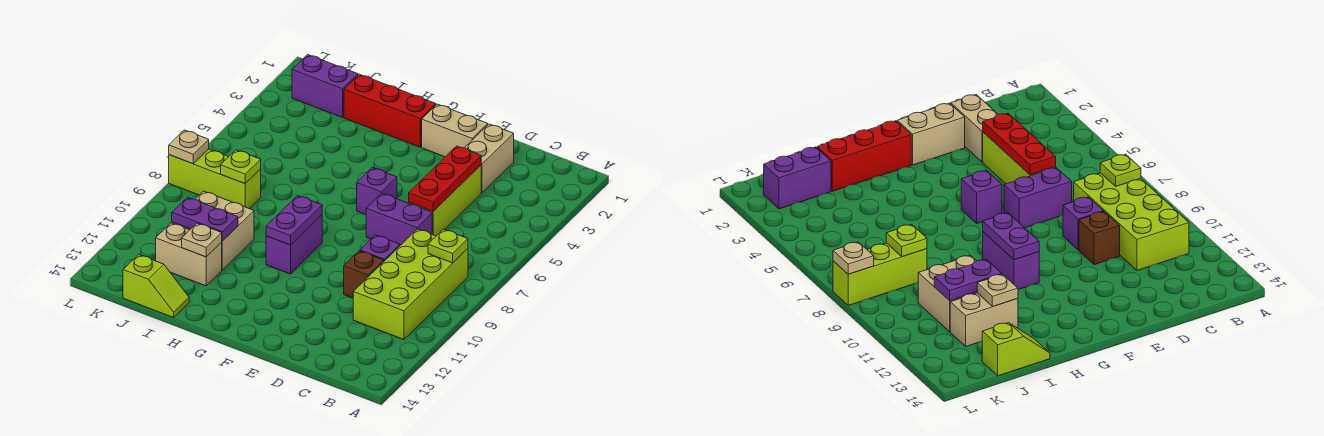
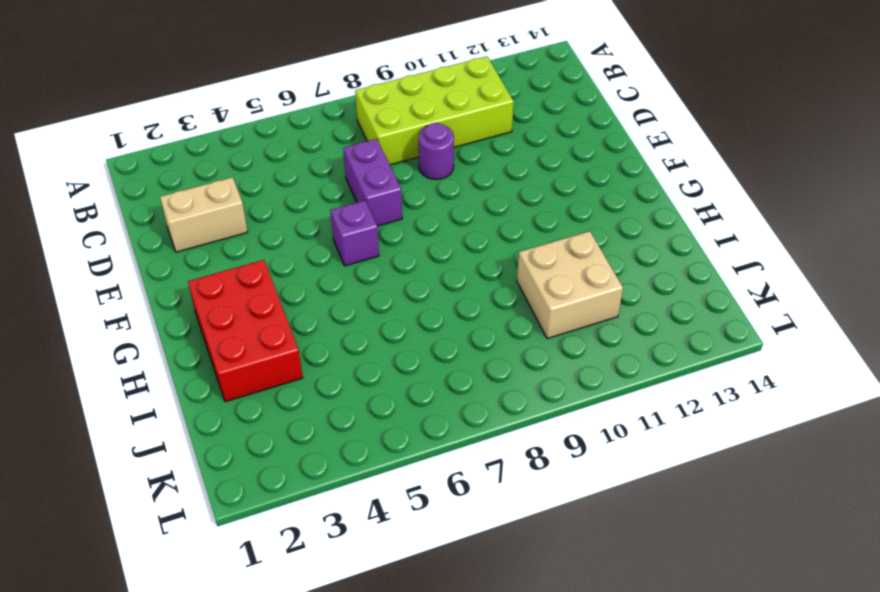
purple 1x1 round brick [419,123,454,179] -> purple 1x1 brick [360,235,400,261]
red 2x3 brick [188,260,303,402] -> red 1x3 brick [344,74,436,147]
none -> lime 1x3 brick [409,165,481,236]
none -> brown 1x1 brick [344,251,384,298]
none -> tan 1x2 brick [422,104,488,157]

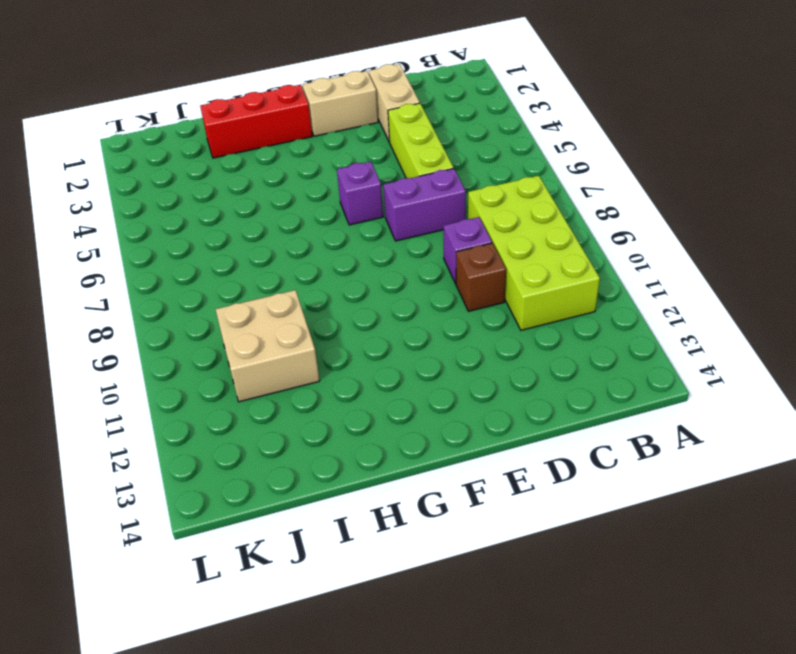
none -> purple 1x2 brick [266,215,322,274]
none -> tan 1x2 brick [156,223,222,286]
none -> lime 1x2 slope [123,255,189,318]

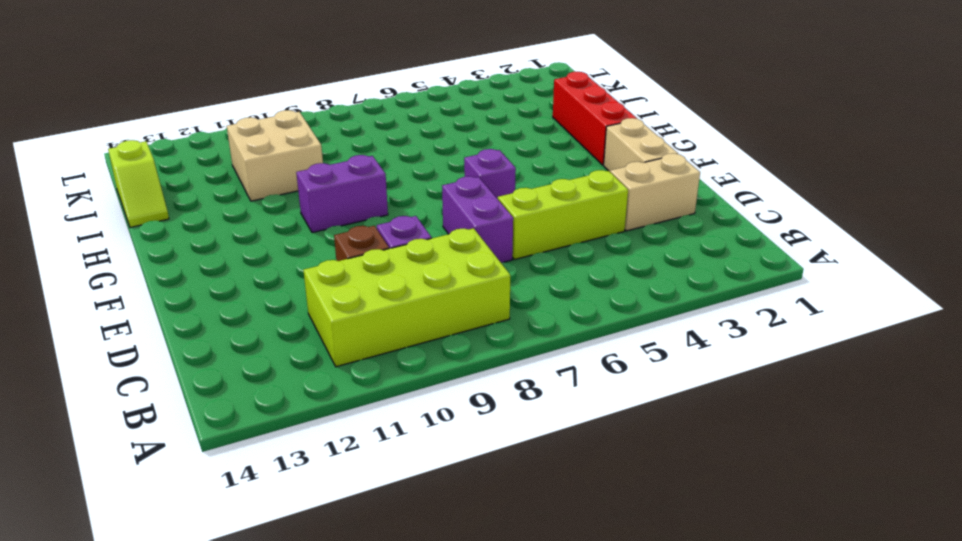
none -> tan 1x2 brick [156,223,222,286]
none -> purple 1x2 brick [292,55,358,117]
none -> lime 1x3 brick [169,149,261,209]

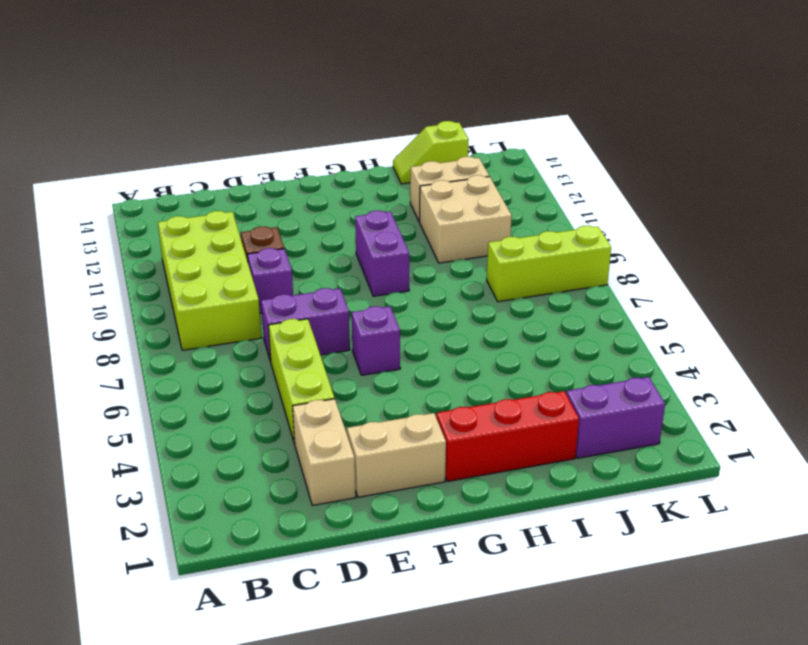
none -> lime 1x1 plate [428,229,468,263]
none -> red 1x3 plate [409,146,481,211]
none -> purple 1x2 plate [266,195,322,245]

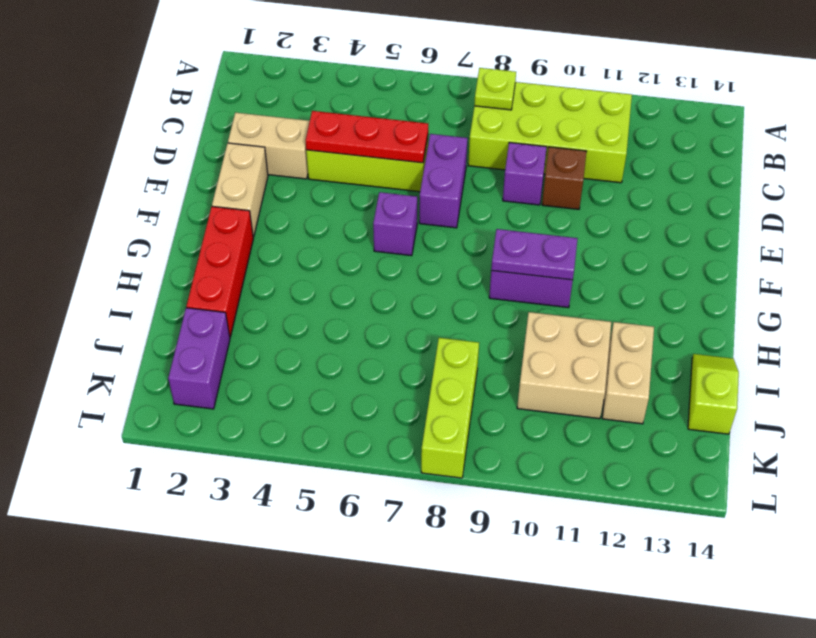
none -> purple 1x2 plate [172,197,238,241]
none -> tan 1x1 plate [182,223,222,257]
none -> lime 1x1 plate [221,150,261,184]

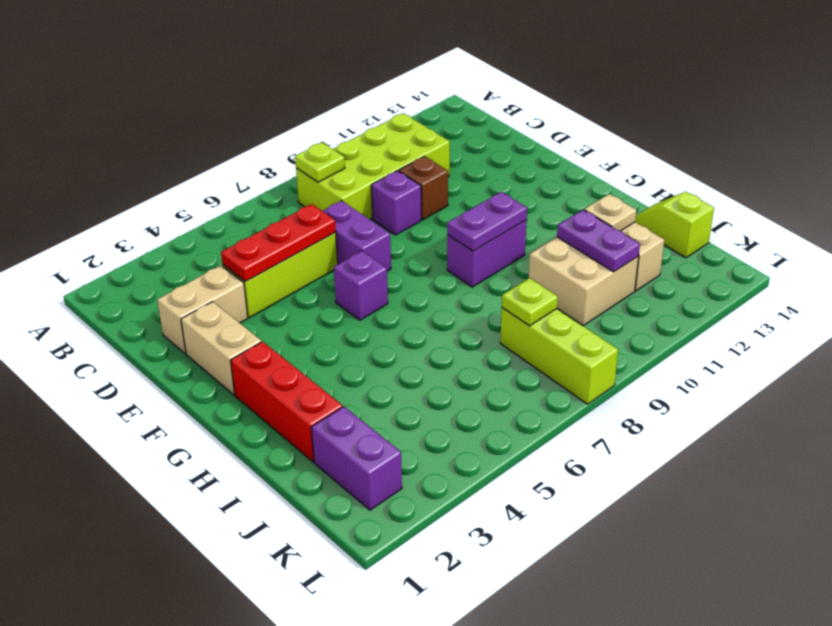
none -> tan 1x1 plate [169,130,209,164]

